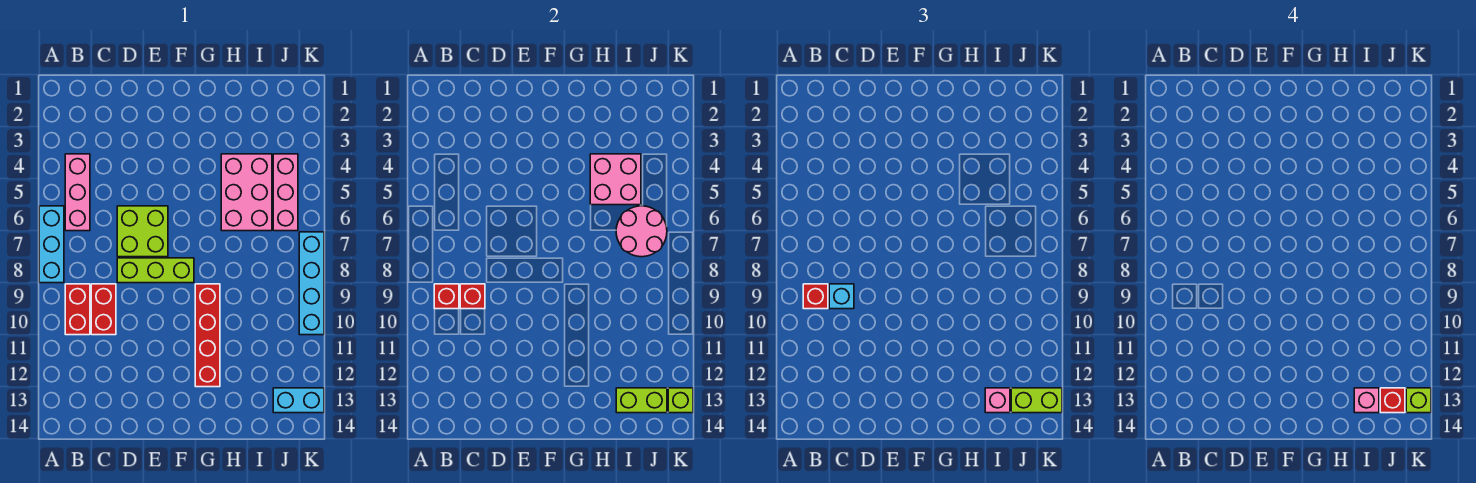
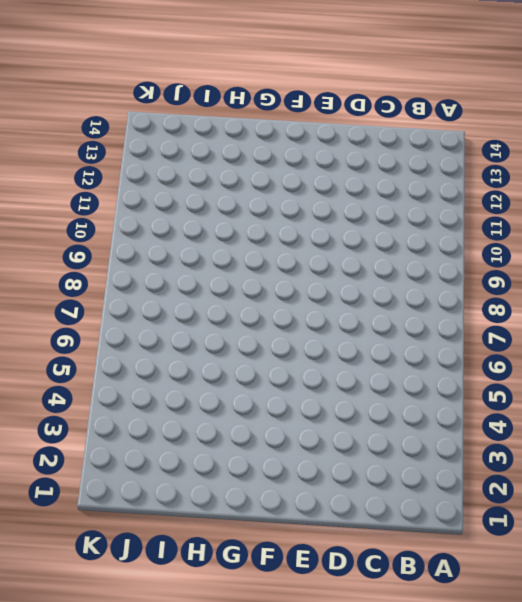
none -> cyan 1x3 brick [39,206,64,283]
none -> pink 1x3 brick [65,154,90,231]
none -> red 1x2 brick [65,284,90,335]

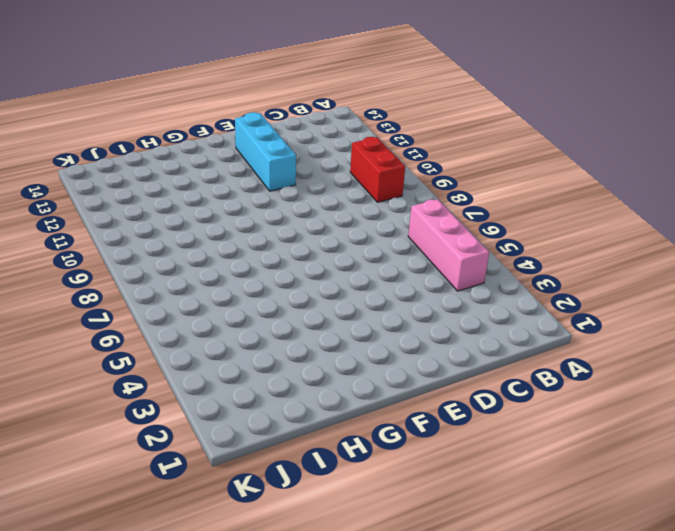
cyan 1x3 brick [235,112,296,191] -> cyan 1x3 brick moved to [39,206,64,283]
none -> red 1x2 brick [91,284,116,335]
none -> lime 2x2 brick [117,206,168,257]
none -> lime 1x3 brick [117,258,194,283]

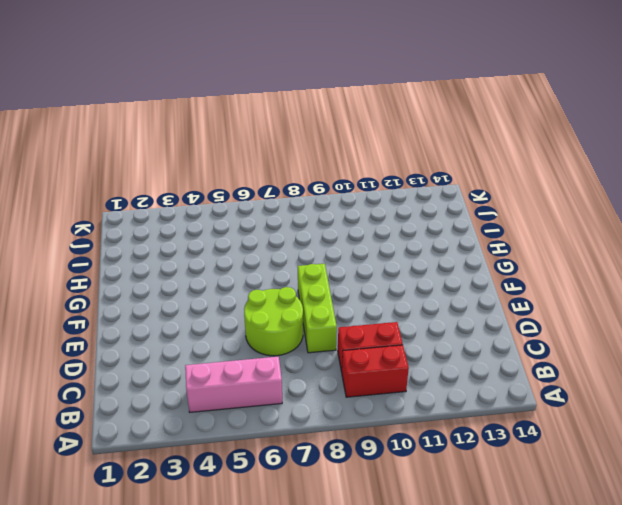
lime 2x2 round brick [244,287,303,356] -> lime 2x2 brick [117,206,168,257]
none -> cyan 1x3 brick [39,206,64,283]
none -> red 1x4 brick [195,284,220,387]
none -> pink 2x3 brick [221,154,272,231]

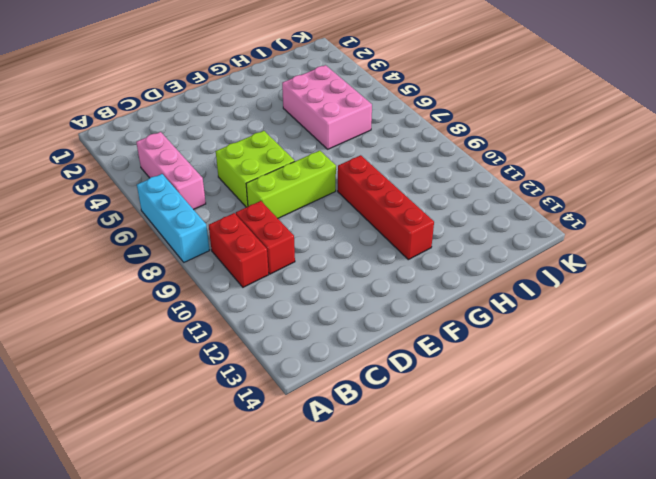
none -> pink 1x3 brick [273,154,298,231]
none -> cyan 1x2 brick [273,388,324,413]
none -> cyan 1x4 brick [299,232,324,335]

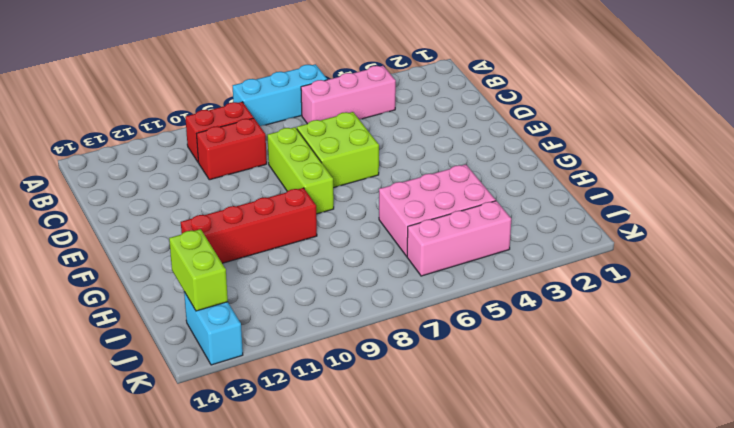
none -> cyan 1x4 brick [299,232,324,335]
none -> red 1x1 brick [434,284,459,309]
none -> red 1x1 brick [460,284,485,309]

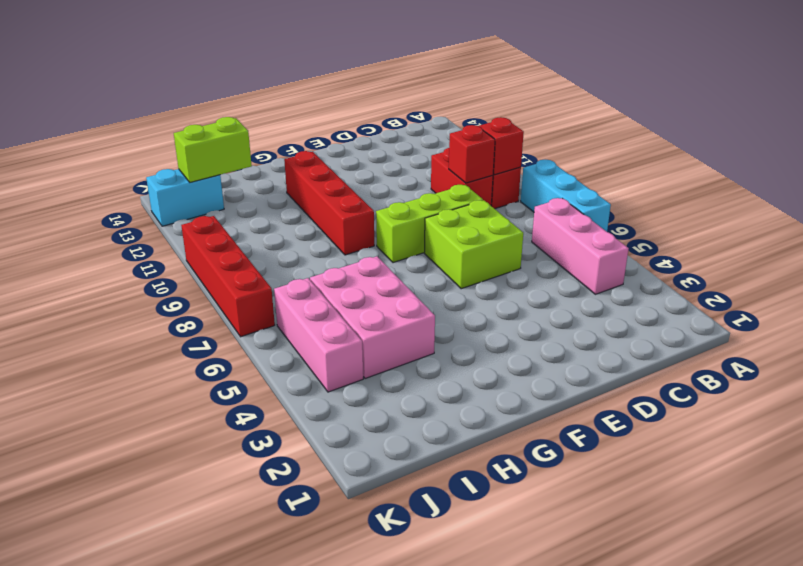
red 1x4 brick [181,216,275,337] -> cyan 1x4 brick [299,232,324,335]
none -> pink 2x2 brick [590,154,641,205]
none -> pink 2x2 round brick [616,206,667,257]
none -> lime 1x1 brick [668,388,693,413]

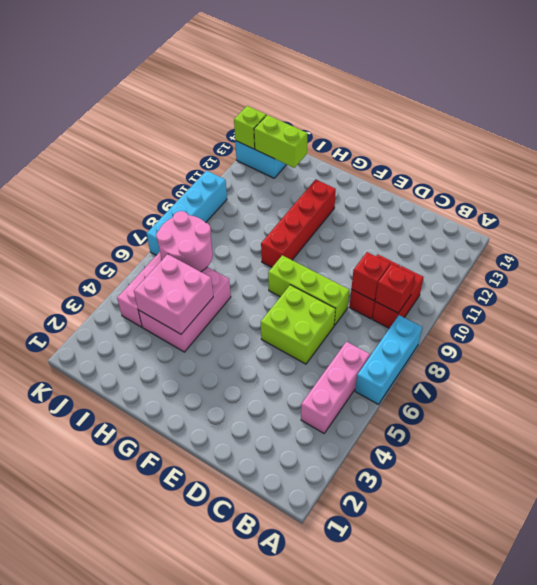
none -> red 1x1 brick [803,284,828,309]
none -> cyan 1x1 brick [829,284,854,309]
none -> pink 1x1 brick [985,388,1010,413]

